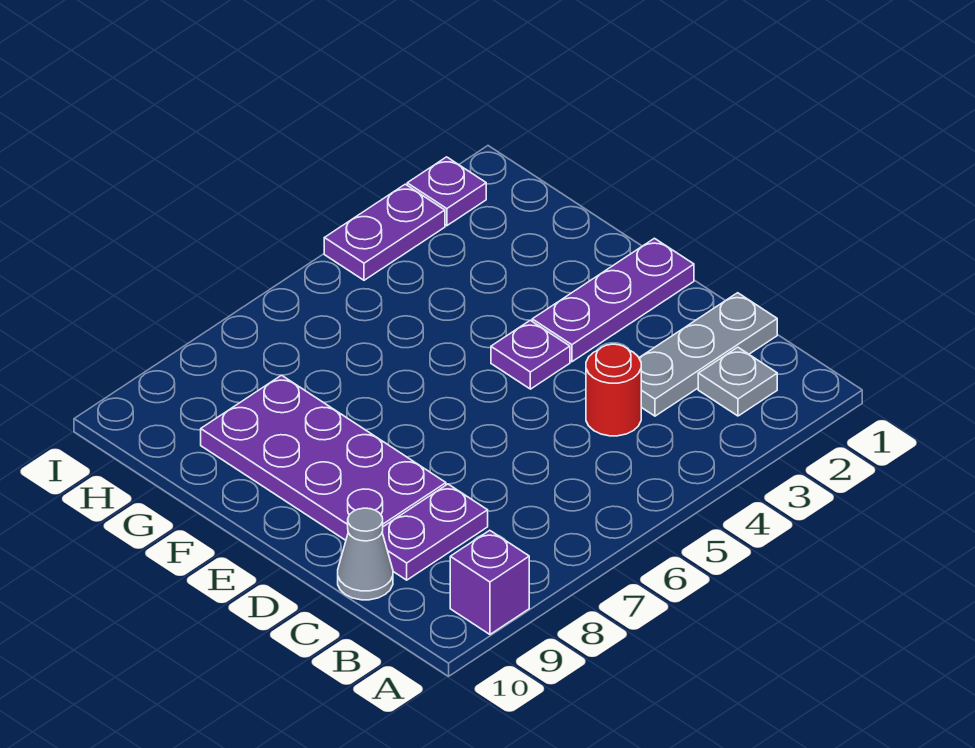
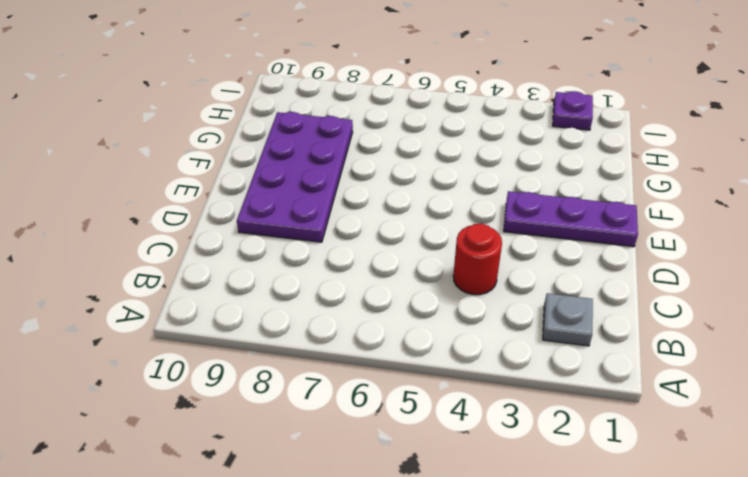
none -> purple 1x1 brick [450,530,529,634]
none -> grey 1x3 plate [639,293,777,416]

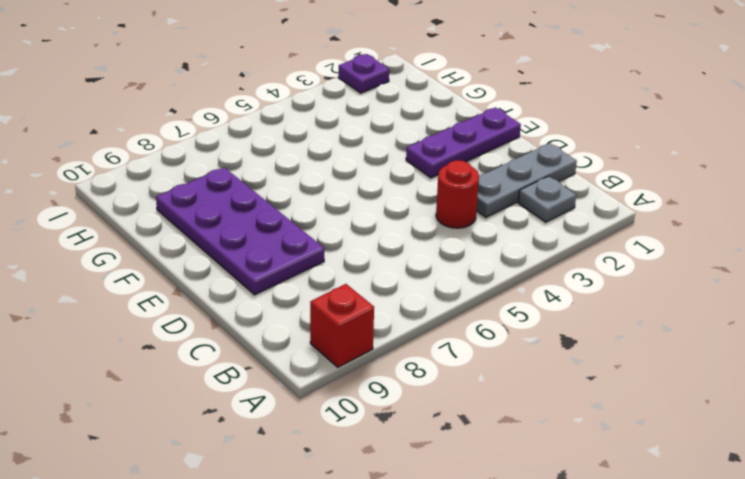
red 1x1 brick [310,284,374,367] -> purple 1x1 brick [450,530,529,634]
none -> purple 1x2 plate [382,484,488,580]
none -> grey 1x1 cone [338,508,393,600]

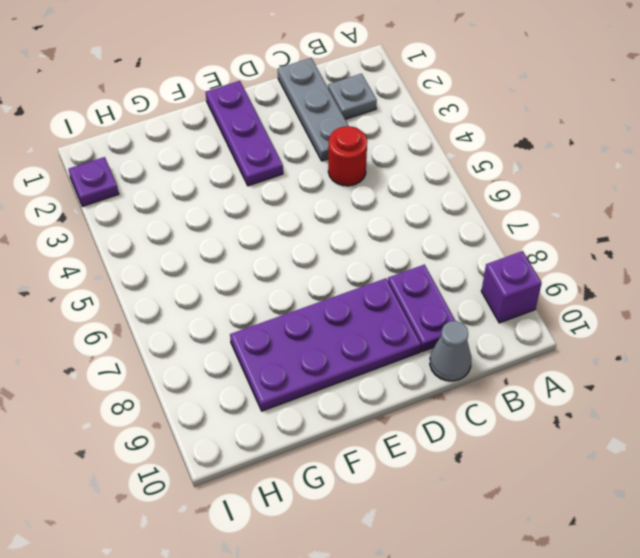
none -> purple 1x1 plate [491,320,570,389]
none -> purple 1x2 plate [324,184,445,280]

